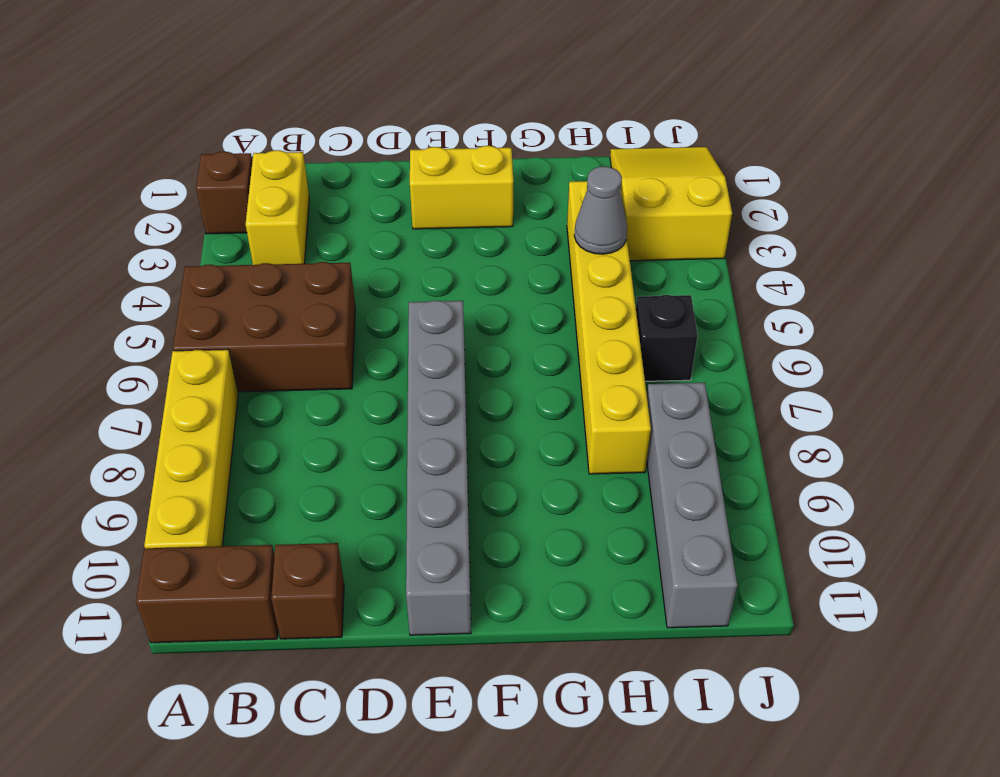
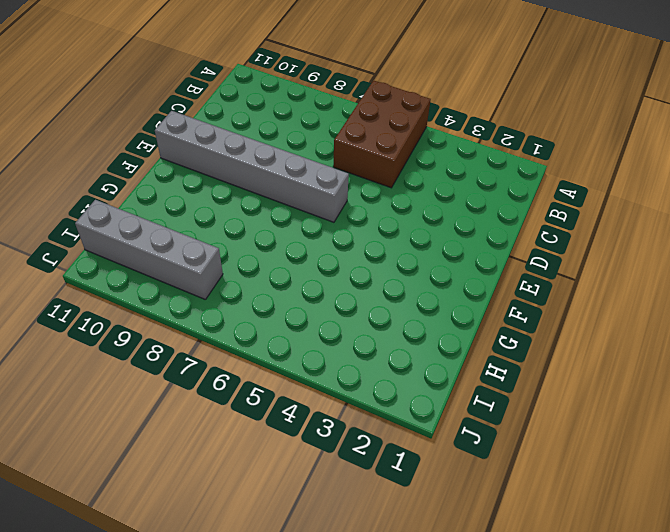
none -> brown 1x1 brick [196,152,252,234]
none -> yellow 1x4 brick [144,349,238,548]
none -> brown 1x2 brick [136,545,278,643]

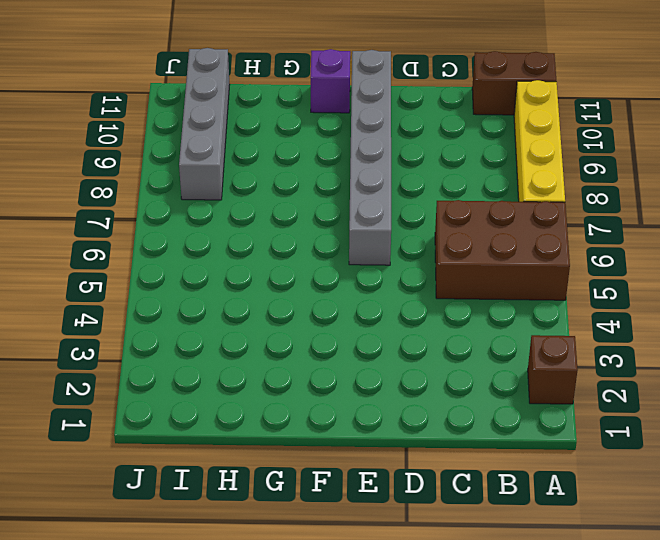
purple 1x1 brick [311,49,350,113] -> none
none -> yellow 1x2 brick [246,150,309,265]
none -> brown 1x1 brick [271,543,344,639]
none -> yellow 1x2 brick [410,146,513,229]

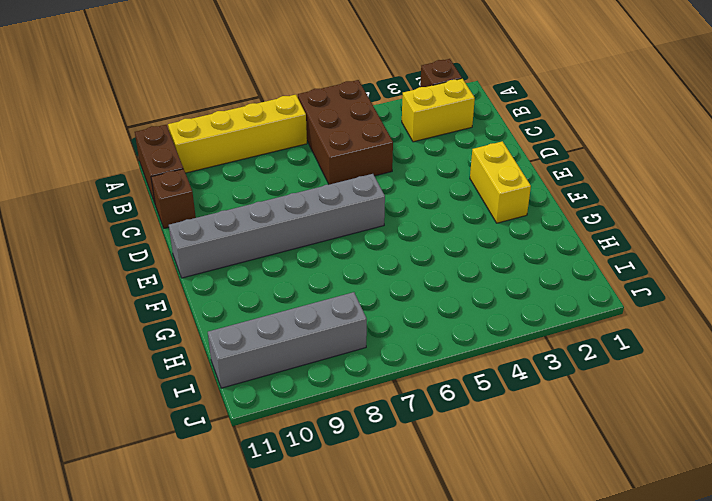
none -> yellow 1x6 brick [567,181,651,474]
none -> yellow 2x3 slope [610,147,732,261]
none -> black 1x1 brick [636,295,698,381]

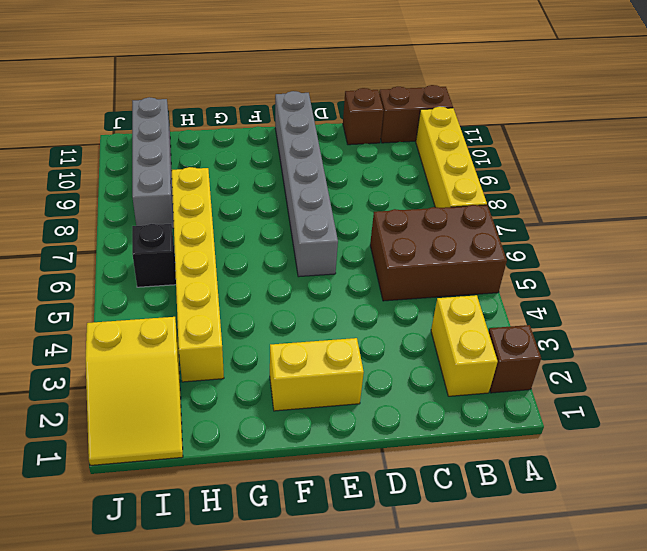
none -> grey 1x1 cone [574,166,627,254]

